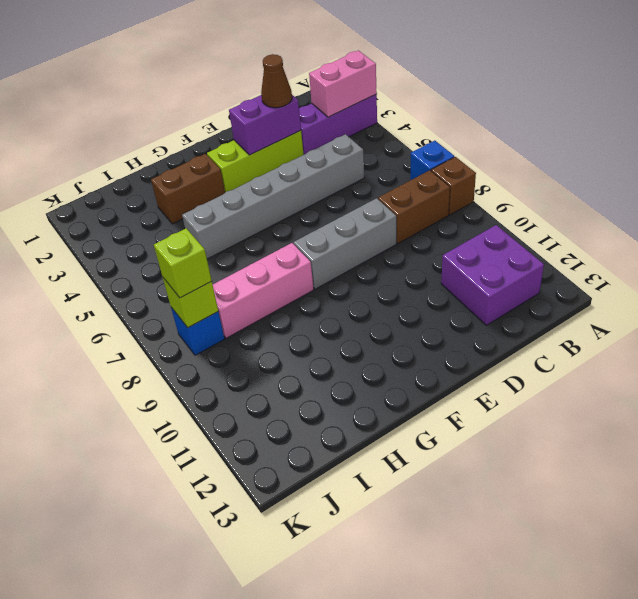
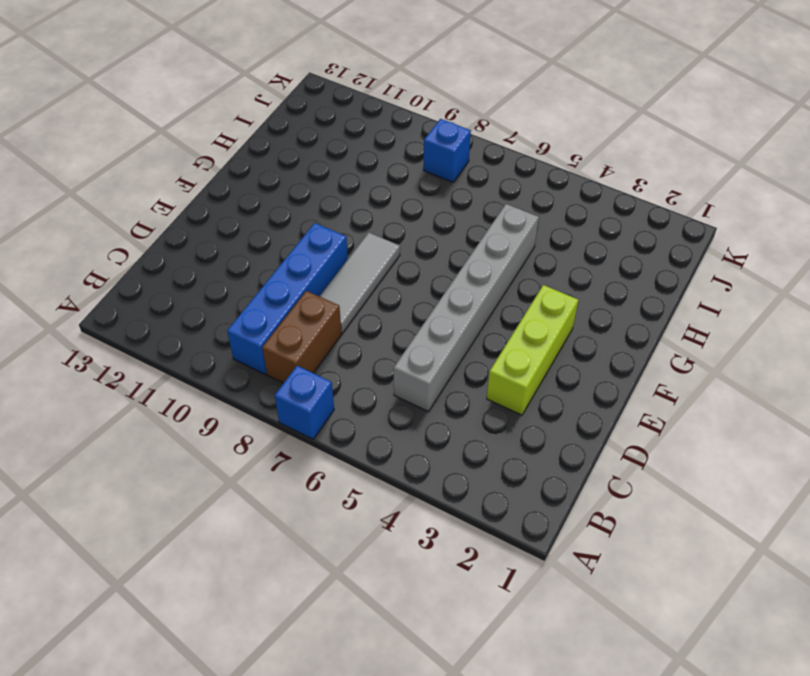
blue 1x4 brick [227,223,348,374] -> none
grey 1x3 tile [320,233,400,333] -> grey 1x3 brick [294,198,396,289]
none -> purple 1x3 brick [299,94,377,154]
none -> brown 1x1 brick [431,157,476,215]
none -> purple 2x2 brick [441,225,544,325]

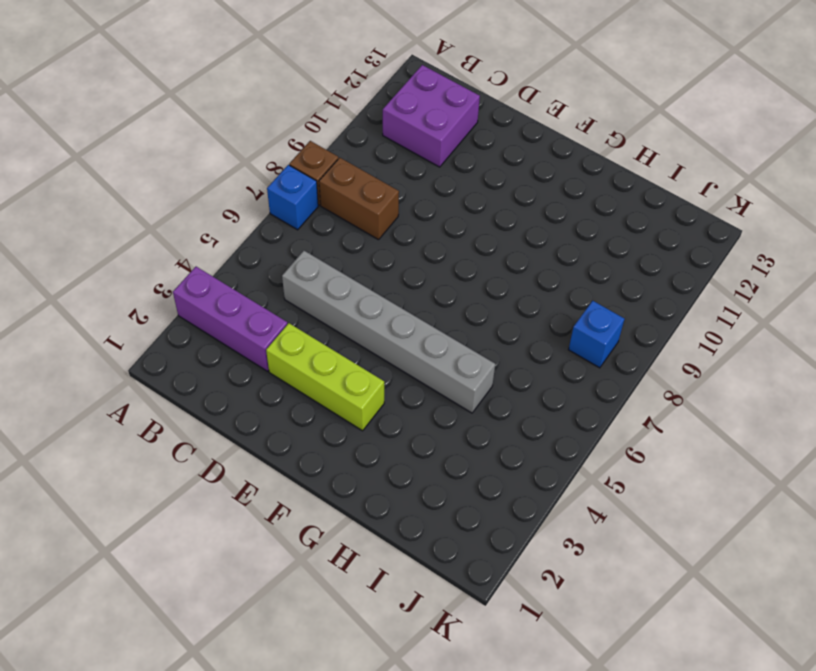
none -> grey 1x3 brick [294,198,396,289]
none -> brown 1x2 brick [151,154,225,224]
none -> pink 1x3 brick [213,243,314,338]

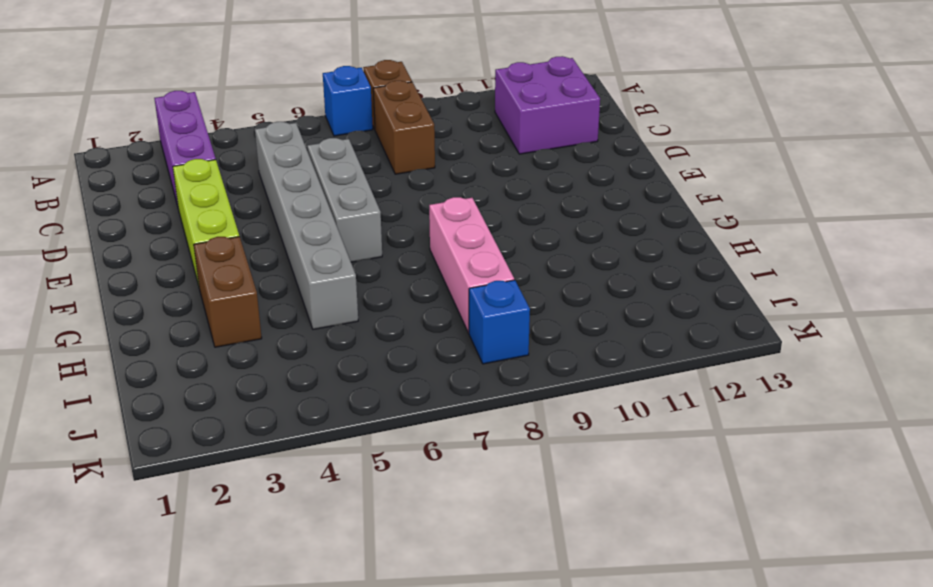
grey 1x3 brick [307,138,382,262] -> grey 1x3 brick moved to [294,198,396,289]
none -> pink 1x2 brick [309,50,377,117]
none -> purple 1x2 brick [229,95,301,155]
none -> lime 1x1 brick [163,278,218,328]

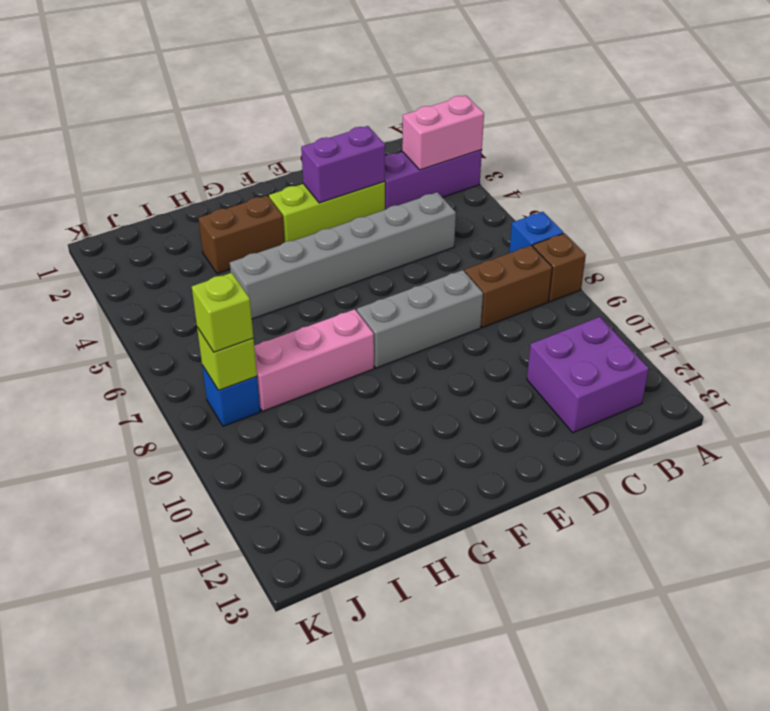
none -> brown 1x1 cone [261,54,292,108]

